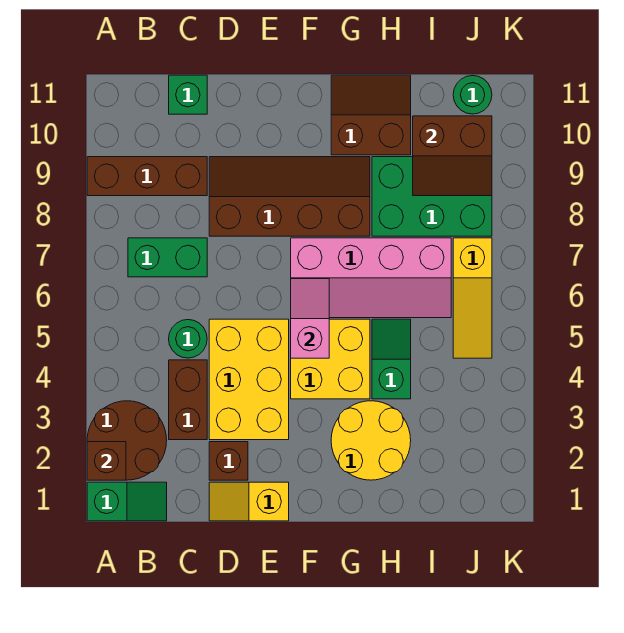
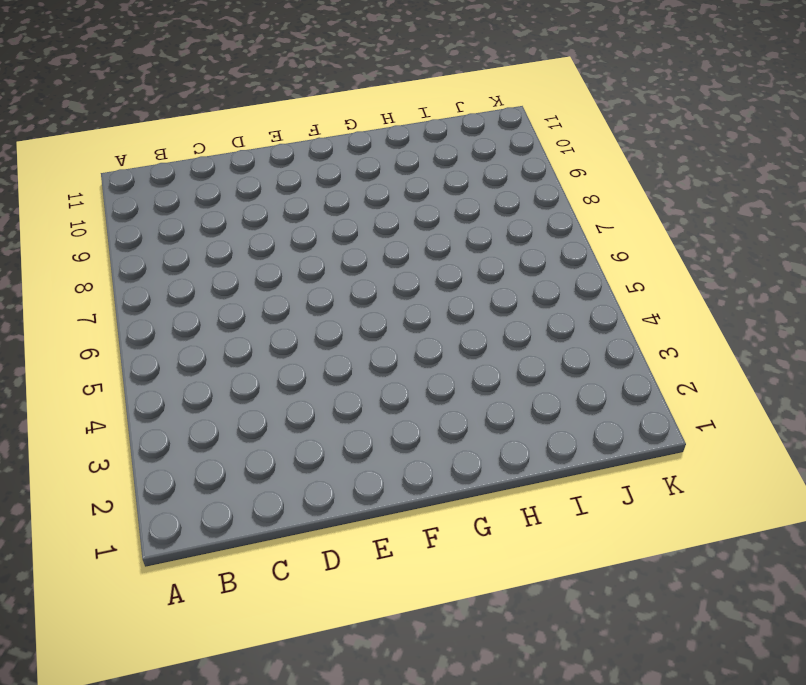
none -> green 1x2 slope [87,482,167,521]
none -> brown 2x2 round brick [87,401,167,480]
none -> brown 1x3 brick [87,157,207,196]

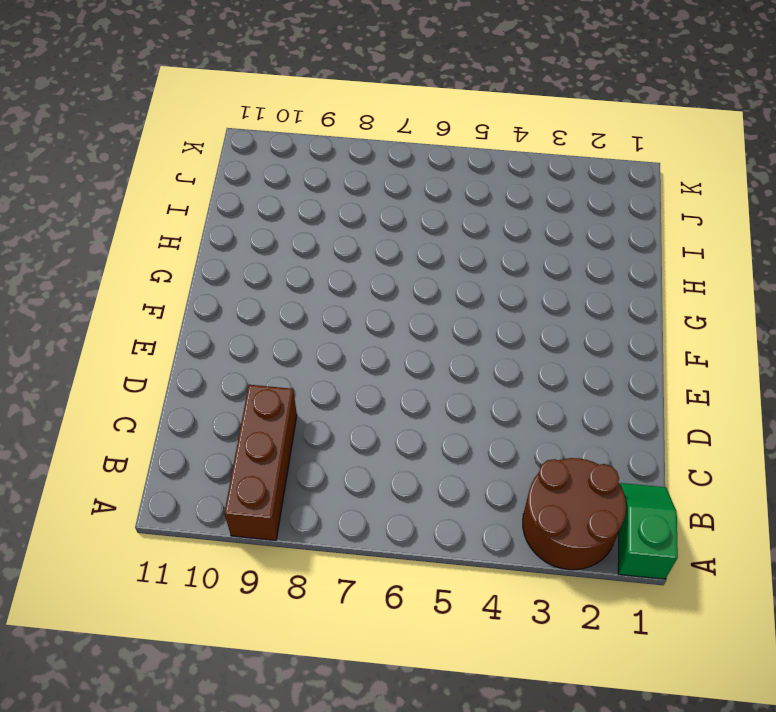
none -> green 1x2 brick [128,238,207,277]
none -> brown 1x2 brick [169,360,207,440]
none -> green 1x1 round brick [169,320,207,358]

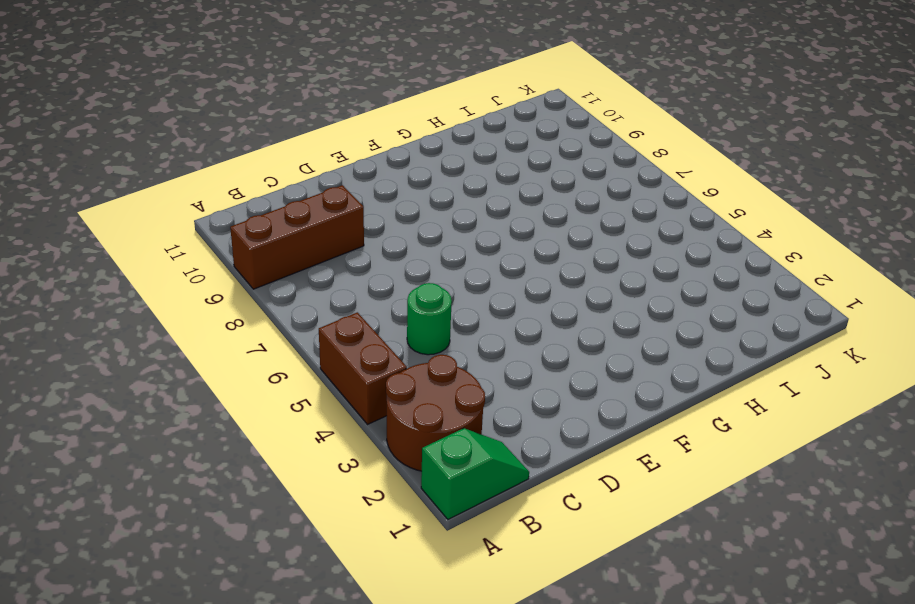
brown 1x2 brick [319,312,407,424] -> brown 1x2 brick moved to [169,360,207,440]
none -> green 1x2 brick [128,238,207,277]
none -> green 1x1 brick [169,75,207,114]
none -> yellow 1x2 slope [209,482,289,521]

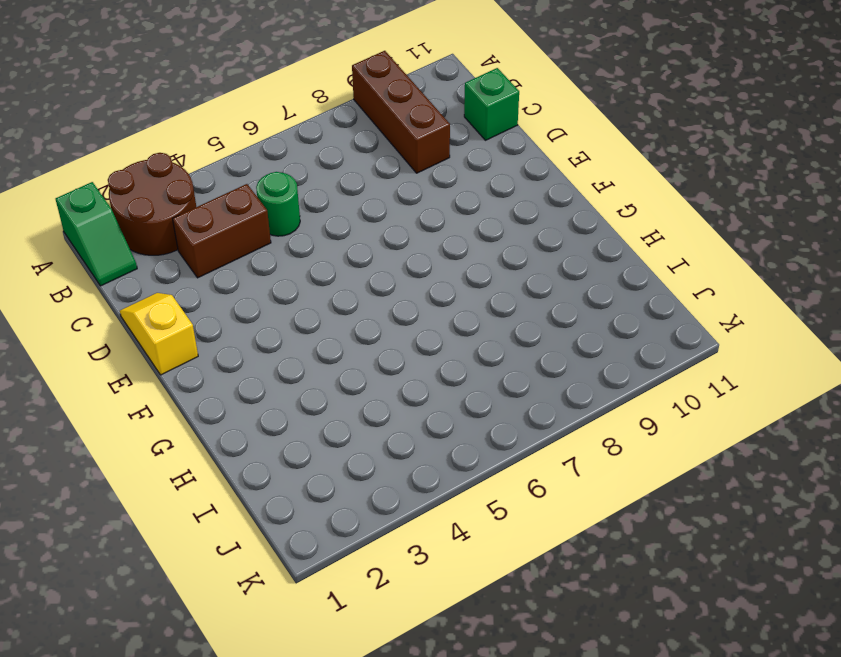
none -> green 1x2 brick [128,238,207,277]
none -> brown 1x1 brick [209,442,248,480]
none -> yellow 2x3 brick [209,319,289,440]

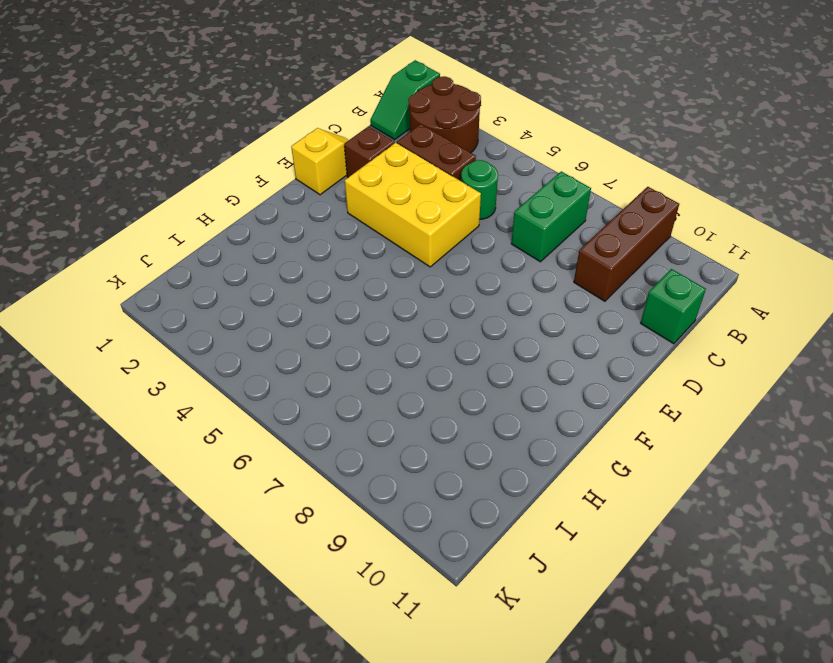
none -> brown 2x4 slope [209,157,370,236]
none -> yellow 2x2 brick [291,319,370,399]
none -> pink 2x4 slope [291,238,451,318]

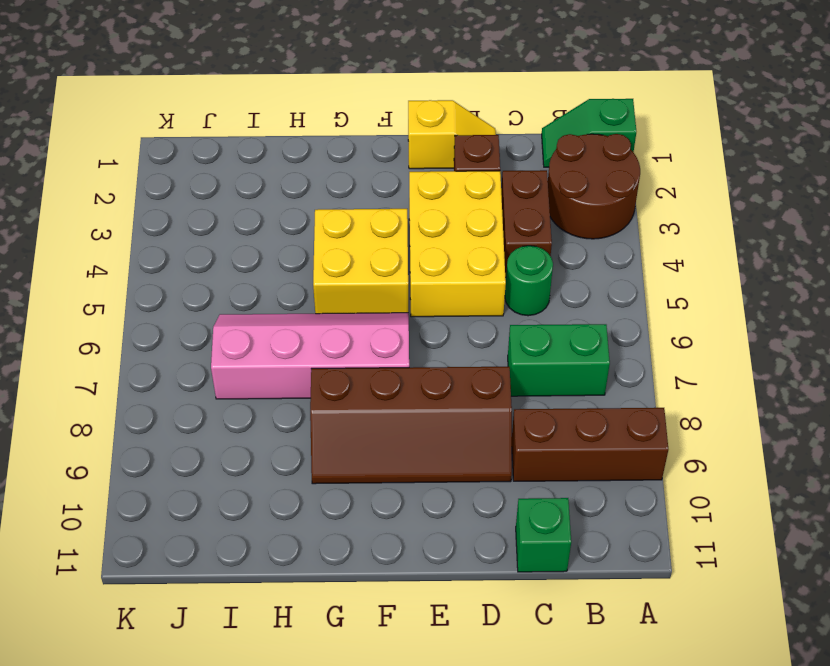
none -> yellow 2x2 round brick [331,401,411,480]
none -> brown 2x2 slope [331,75,411,155]
none -> green 1x2 slope [372,319,411,399]

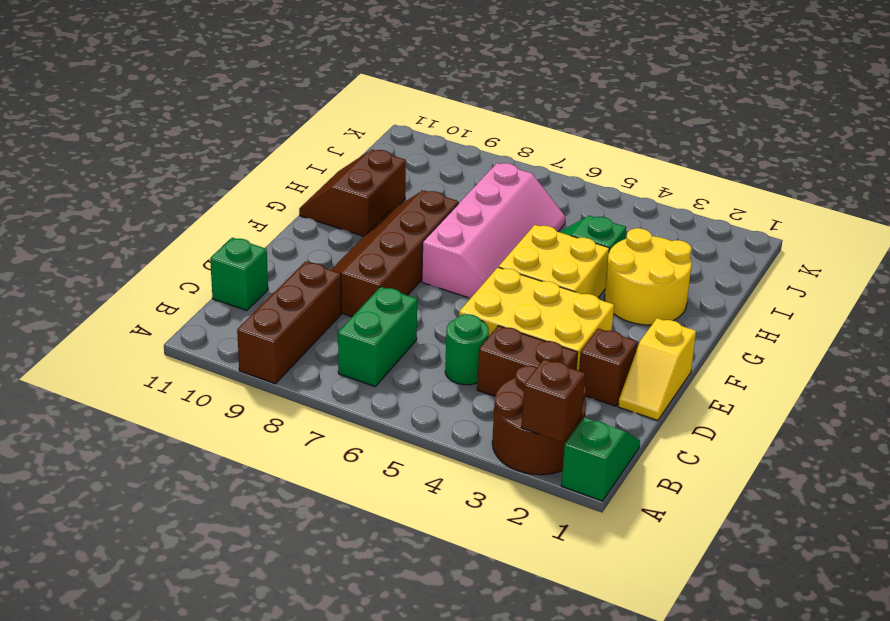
none -> green 2x3 brick [372,157,492,236]
none -> yellow 1x3 slope [453,238,492,358]
none -> green 1x1 round brick [453,76,492,114]

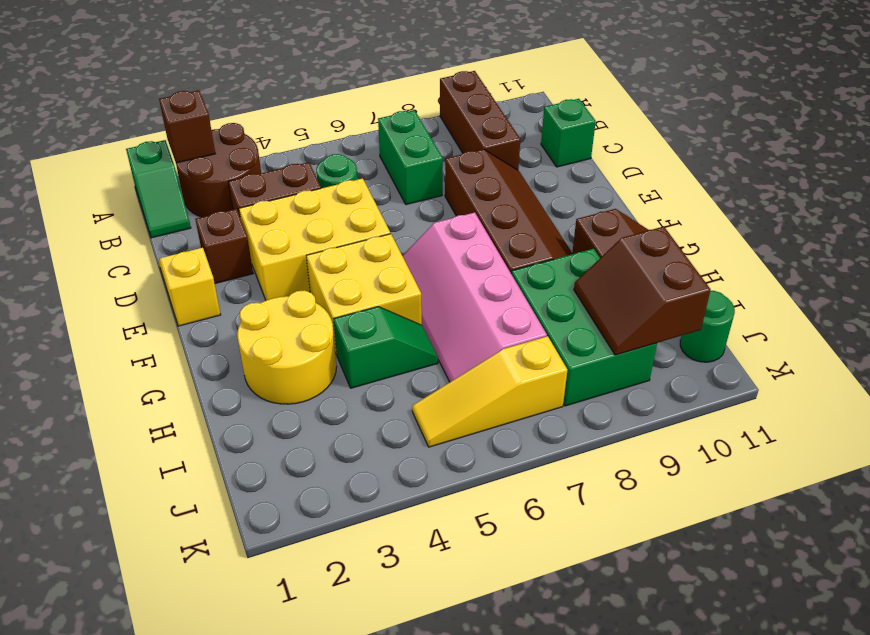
none -> pink 1x2 slope [291,279,329,358]

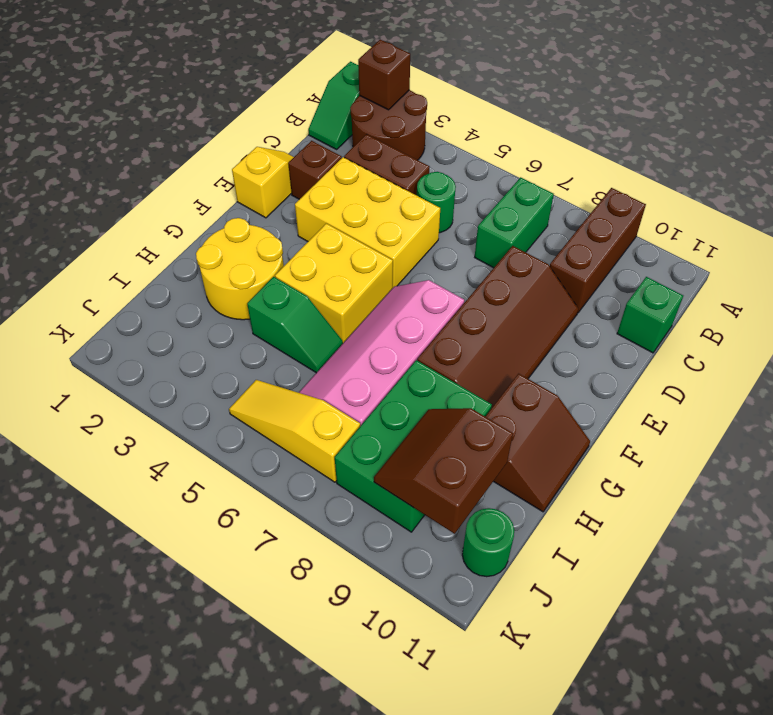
none -> pink 1x2 slope [291,279,329,358]

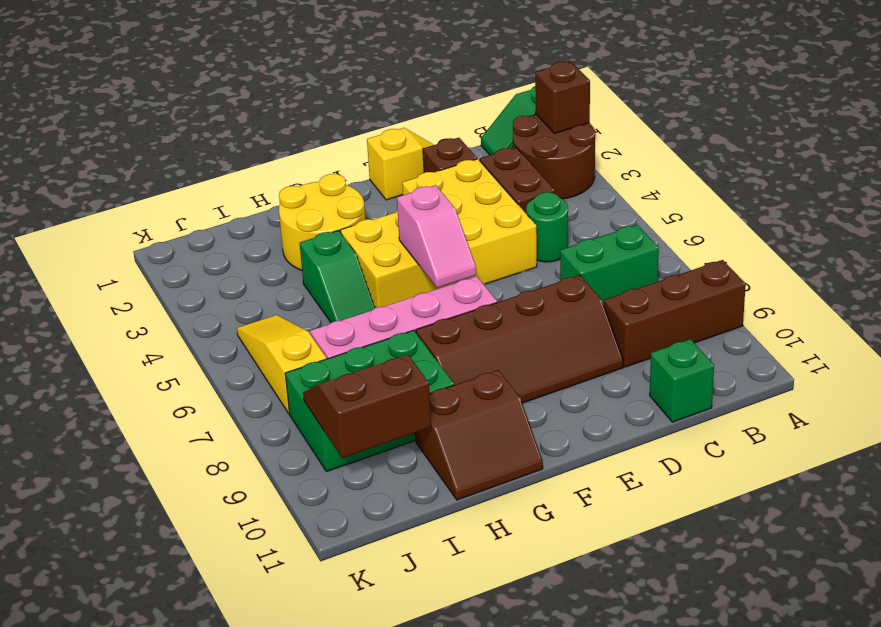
none -> green 1x1 round brick [453,76,492,114]

